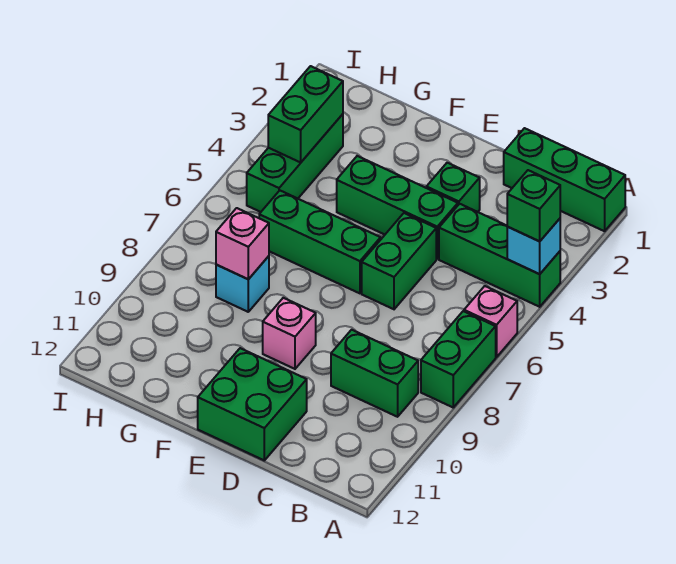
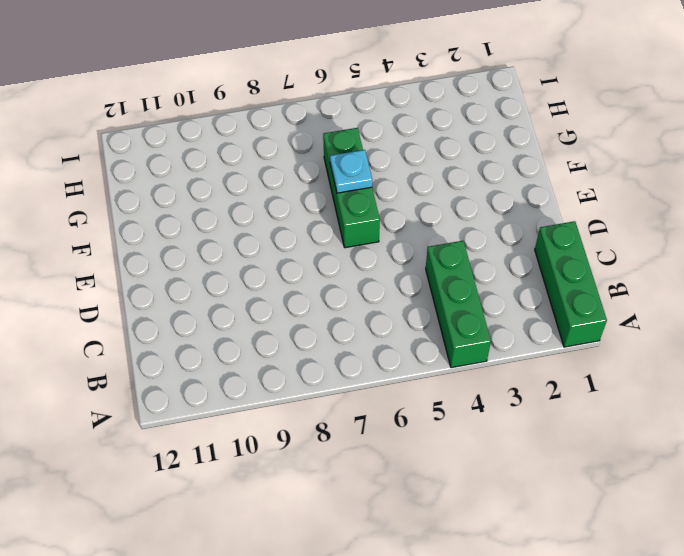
cyan 1x1 plate [330,150,372,193] -> none
none -> pink 1x1 brick [464,286,517,357]
none -> green 1x2 brick [421,311,496,407]
none -> green 1x2 brick [331,330,418,417]

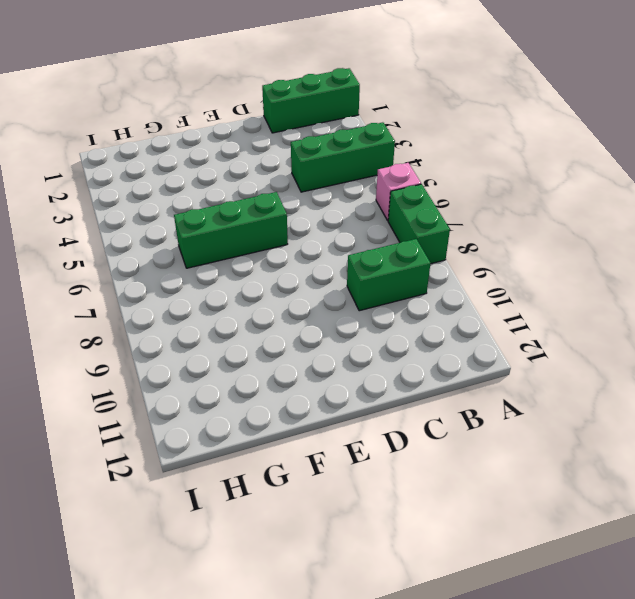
none -> green 1x1 brick [426,163,480,212]
none -> green 1x3 brick [337,156,458,259]
none -> green 1x2 brick [362,213,436,309]

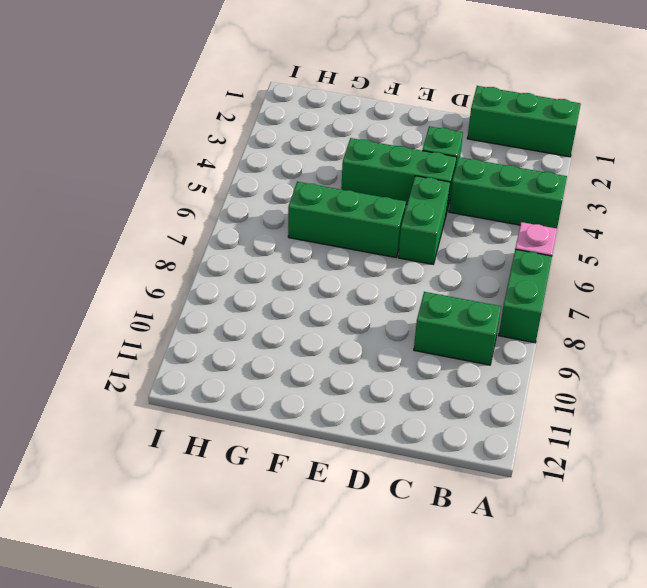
none -> green 2x2 brick [198,348,307,460]
none -> pink 1x1 brick [263,298,316,369]
none -> cyan 1x1 brick [216,256,269,312]

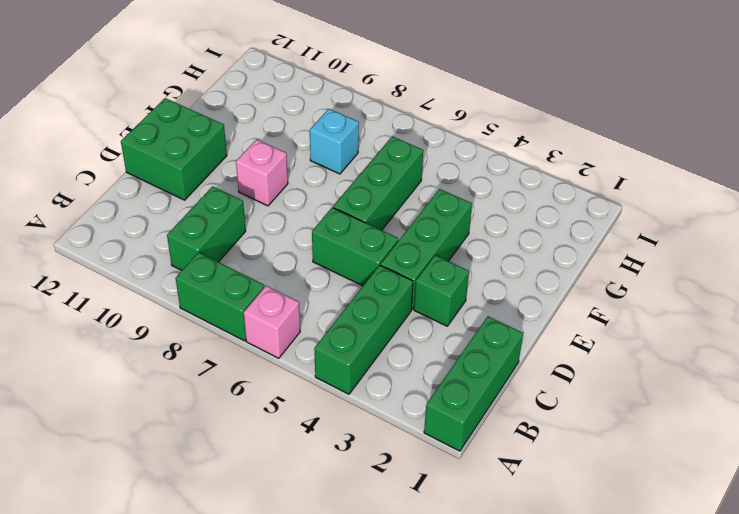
none -> green 1x3 brick [247,114,343,212]
none -> cyan 1x1 brick [507,219,560,274]
none -> pink 1x1 brick [216,208,269,279]

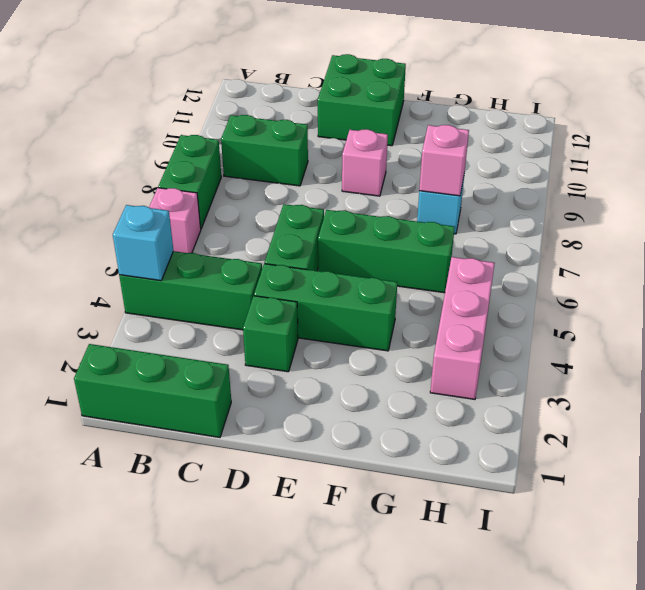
pink 1x3 brick [430,257,495,399] -> green 1x3 brick [247,114,343,212]
none -> green 1x2 brick [268,66,343,162]
none -> green 1x1 brick [507,170,560,241]

